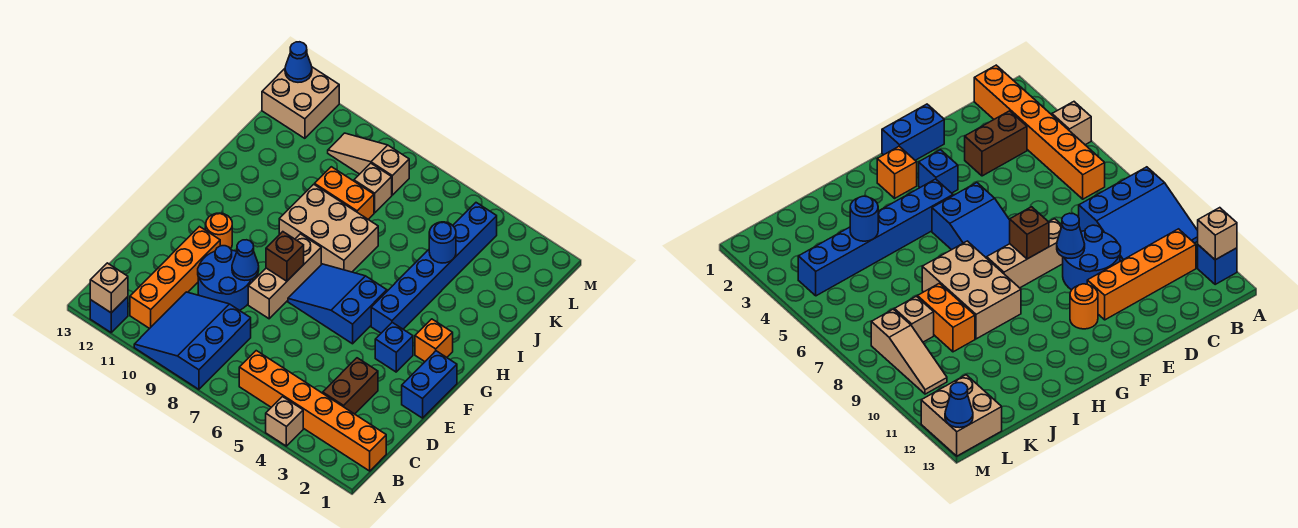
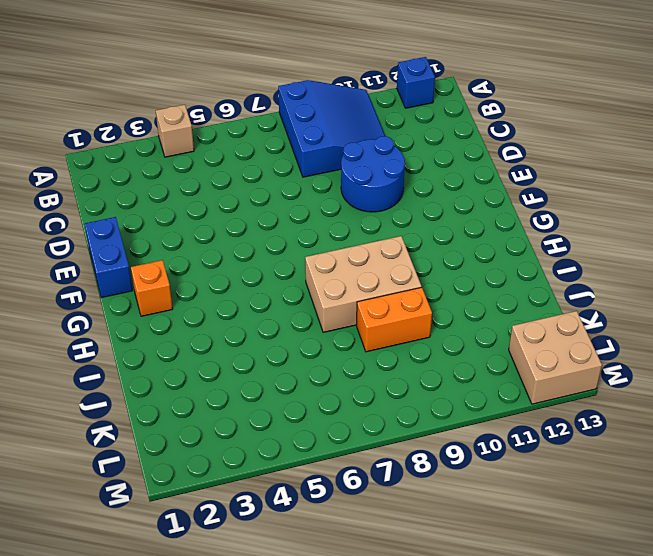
none -> orange 1x6 brick [239,351,386,471]
none -> orange 1x4 brick [130,227,220,329]
none -> brown 1x2 brick [323,358,378,414]

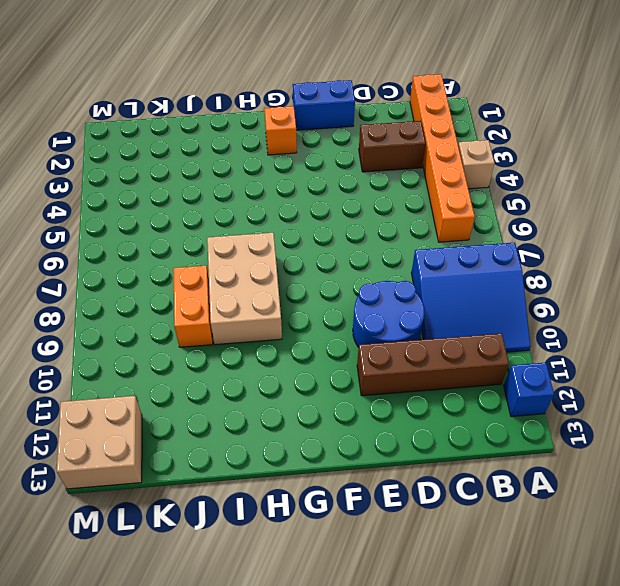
brown 1x4 brick [357,333,509,396] -> orange 1x4 brick [130,227,220,329]
none -> tan 1x3 brick [248,234,321,319]
none -> blue 1x1 brick [375,322,413,372]
none -> blue 2x3 slope [288,264,387,344]

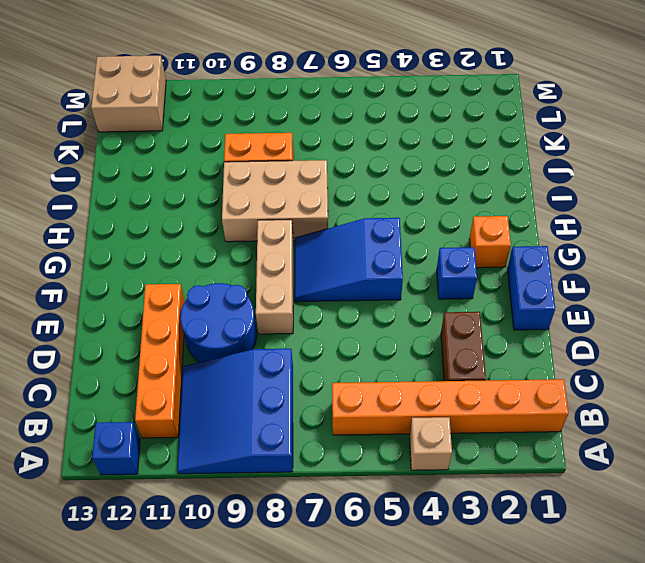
none -> orange 1x1 round brick [206,213,232,249]
none -> blue 1x6 brick [371,203,497,333]
none -> tan 1x1 brick [354,163,392,213]

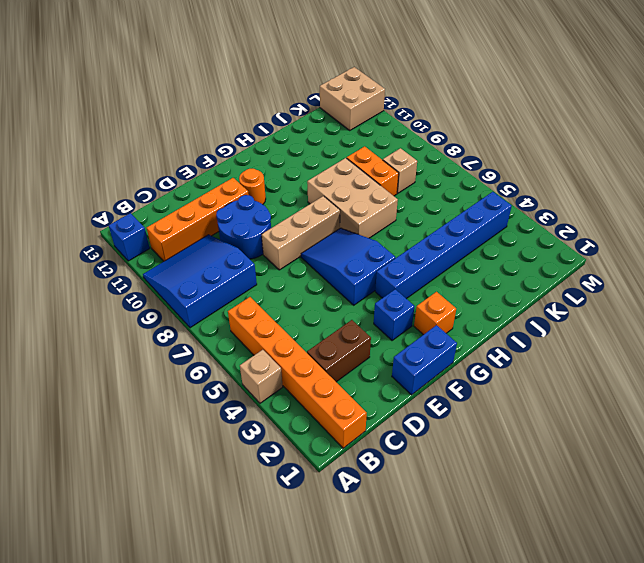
none -> tan 1x3 slope [328,133,409,195]
none -> tan 1x1 brick [90,263,128,313]
none -> blue 1x1 cone [232,240,259,280]

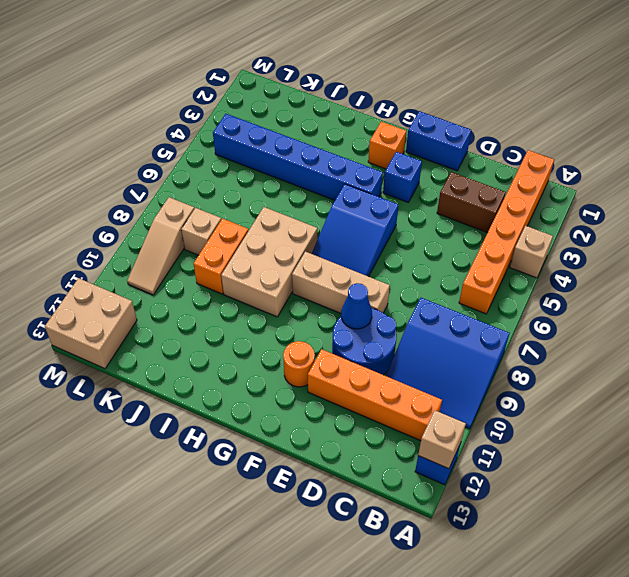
none -> brown 1x1 brick [266,232,304,281]
none -> blue 1x1 round brick [429,222,456,263]
none -> blue 1x1 cone [285,42,312,82]

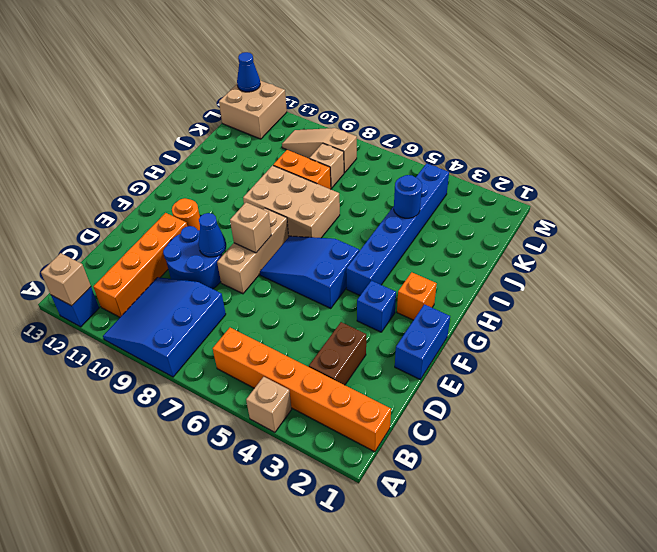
tan 1x1 brick [230,202,271,253] -> brown 1x1 brick [266,232,304,281]

